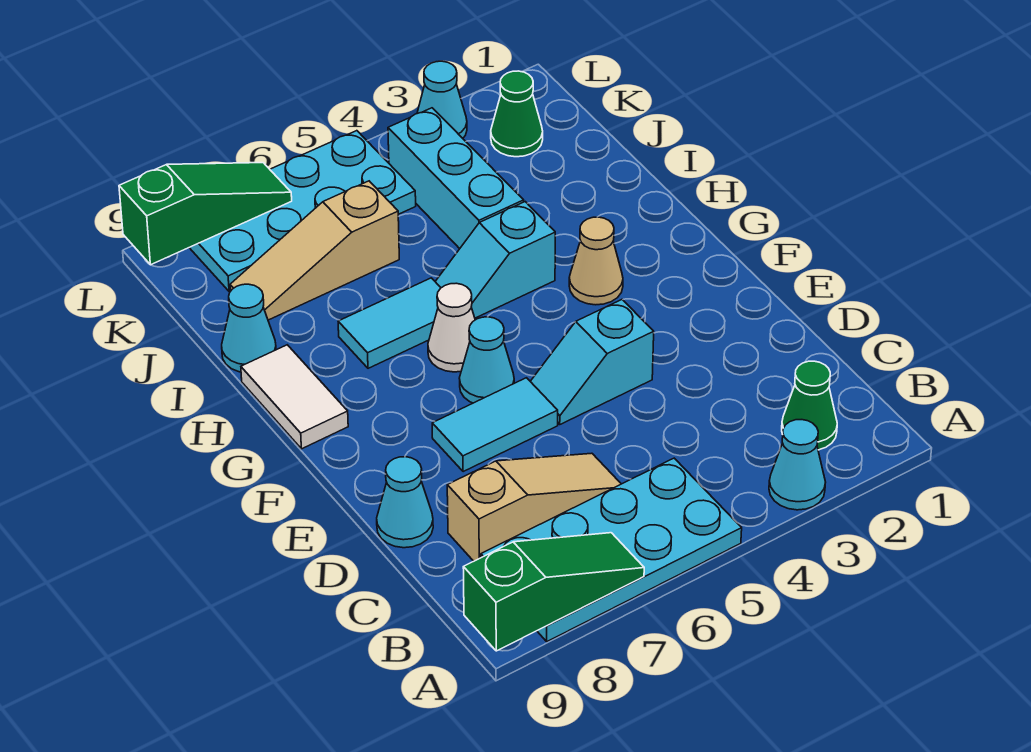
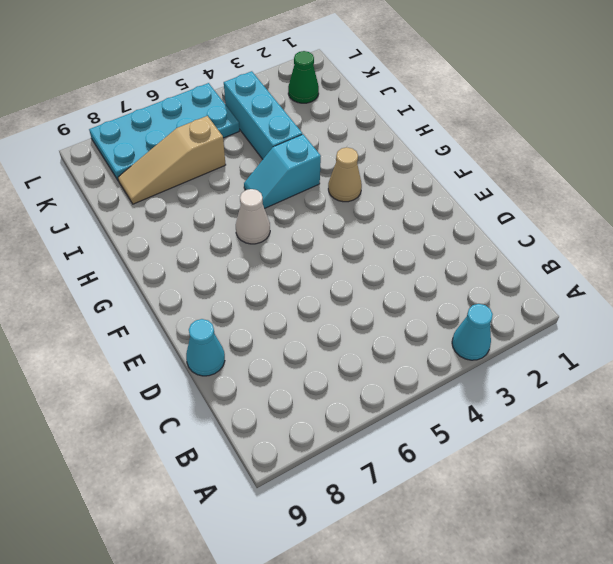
none -> cyan 2x4 plate [481,458,742,641]
none -> green 1x1 cone [782,361,837,450]
none -> tan 1x3 slope [447,453,621,561]

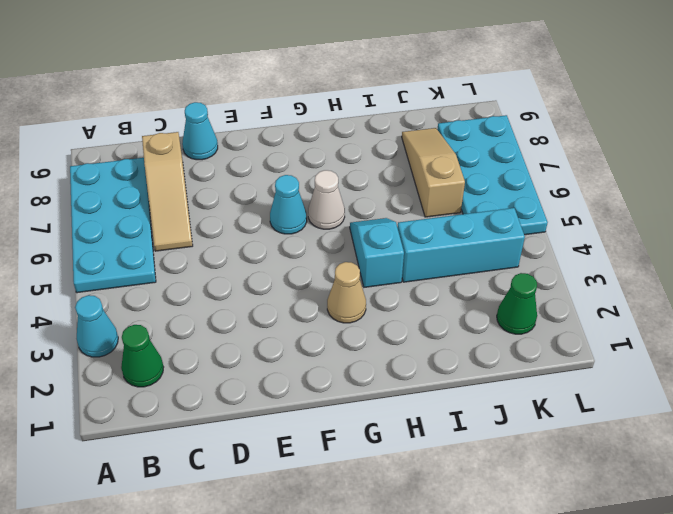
none -> cyan 1x2 slope [530,300,654,424]
none -> cyan 1x2 tile [432,378,558,472]
none -> white 1x2 tile [241,345,348,449]

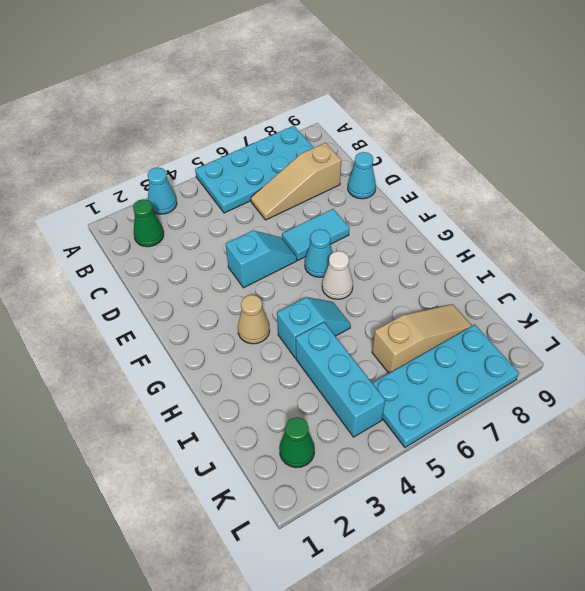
none -> white 1x2 tile [241,345,348,449]
none -> cyan 1x2 tile [338,278,441,368]
none -> cyan 1x1 cone [222,284,276,372]

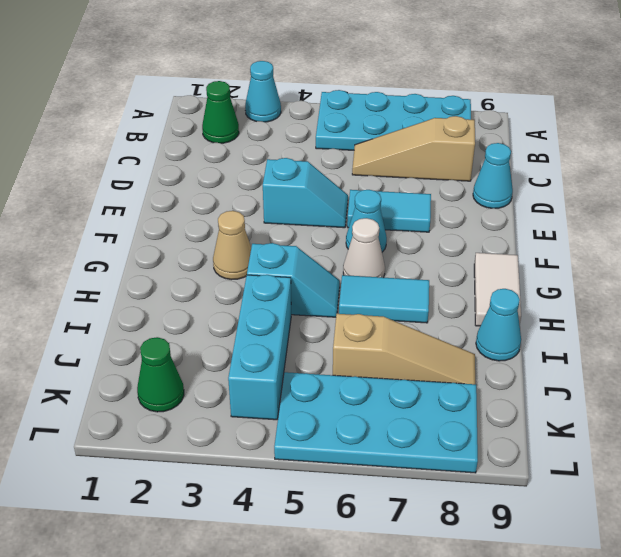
none -> cyan 1x1 cone [417,61,467,138]
none -> green 1x3 slope [463,533,644,651]
none -> green 1x3 slope [119,163,292,265]

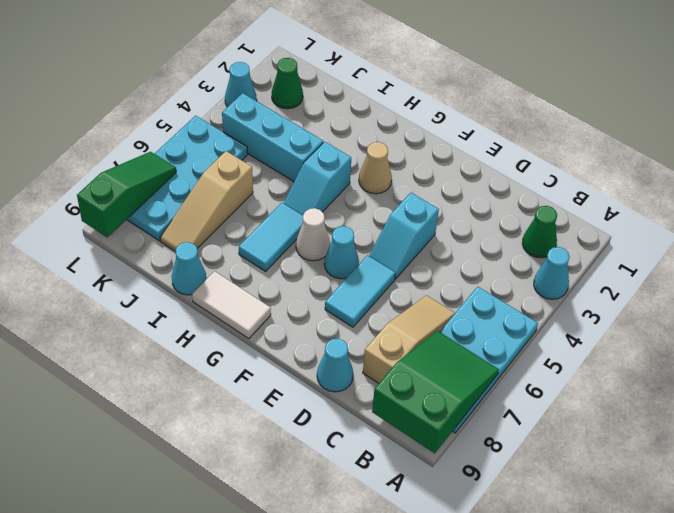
green 2x3 slope [372,331,499,453] -> green 1x3 slope [463,533,644,651]

